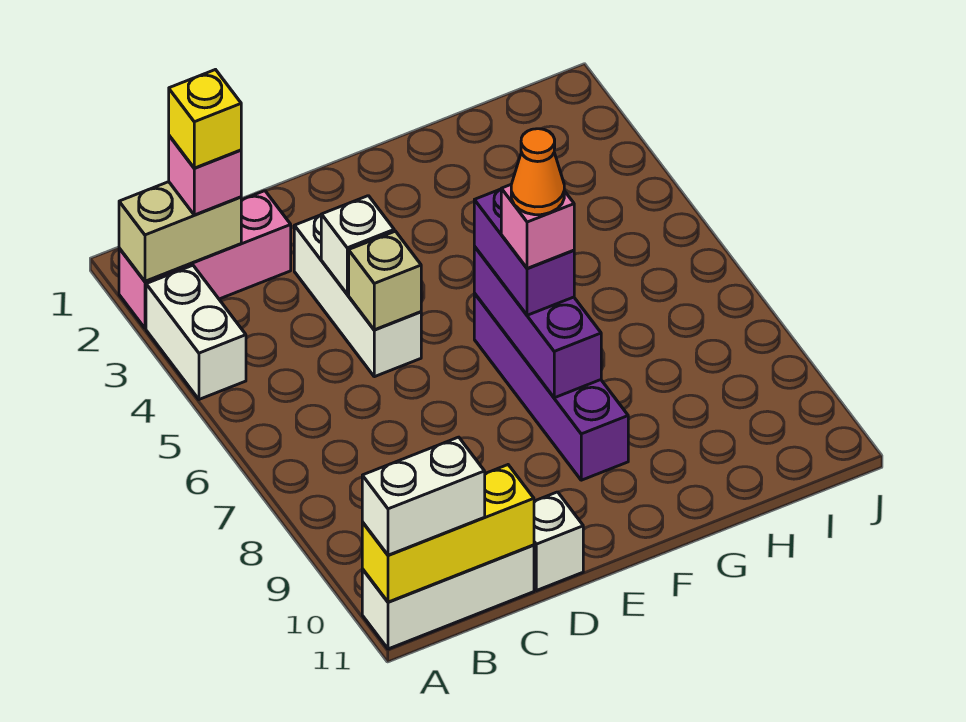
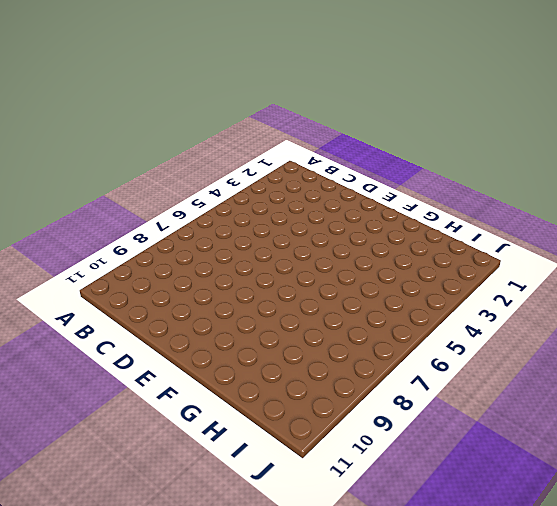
none -> pink 1x3 brick [119,191,291,328]
none -> white 1x2 brick [146,265,246,399]
none -> white 1x3 brick [362,545,534,649]

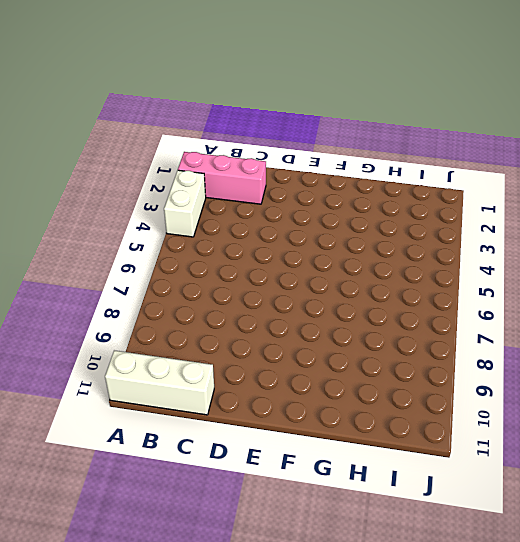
none -> white 1x3 brick [294,215,421,377]
none -> white 1x1 brick [534,492,583,591]
none -> purple 1x4 brick [474,294,628,480]

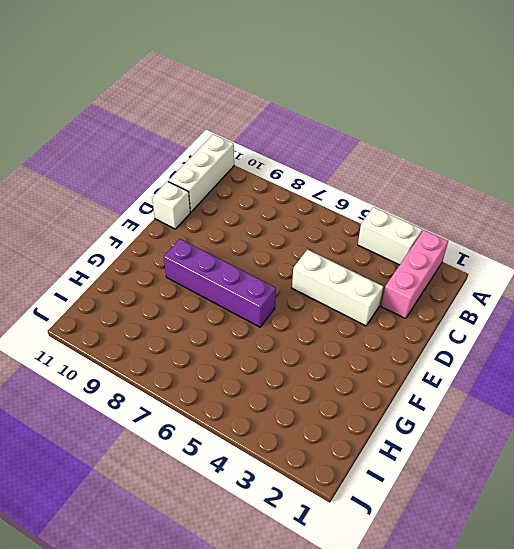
none -> tan 1x2 brick [119,182,241,281]
none -> yellow 1x3 brick [362,465,534,602]
none -> white 1x1 brick [321,196,394,294]

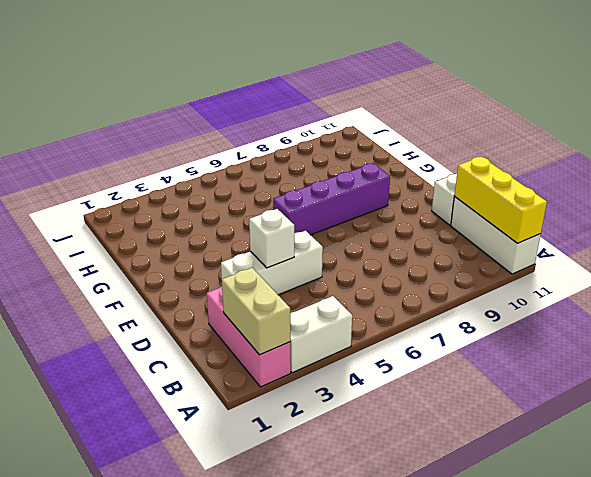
none -> tan 1x1 brick [349,231,421,330]
none -> purple 1x3 brick [474,247,601,398]
none -> white 1x2 brick [362,437,485,555]

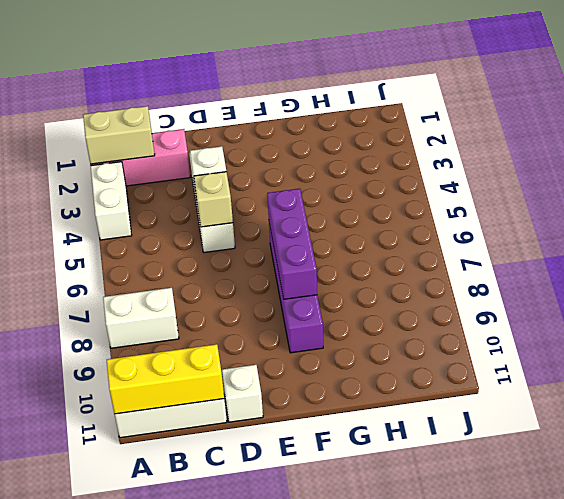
white 1x2 brick [103,288,179,348] -> white 1x2 brick moved to [362,437,485,555]
none -> pink 1x1 brick [169,136,241,215]
none -> purple 1x2 brick [474,189,574,315]
none -> yellow 1x1 brick [169,70,241,168]

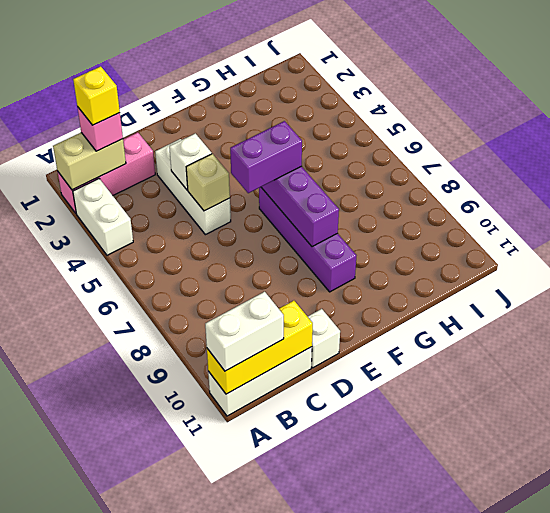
purple 1x2 brick [230,121,302,193] -> purple 1x2 brick turned to [474,189,574,315]
none -> pink 1x1 brick [501,185,574,268]
none -> orange 1x1 cone [511,129,564,215]

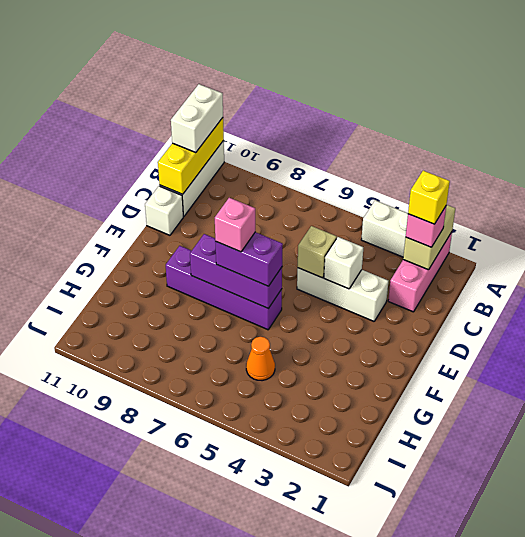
orange 1x1 cone [246,337,275,381] -> orange 1x1 cone moved to [511,129,564,215]

